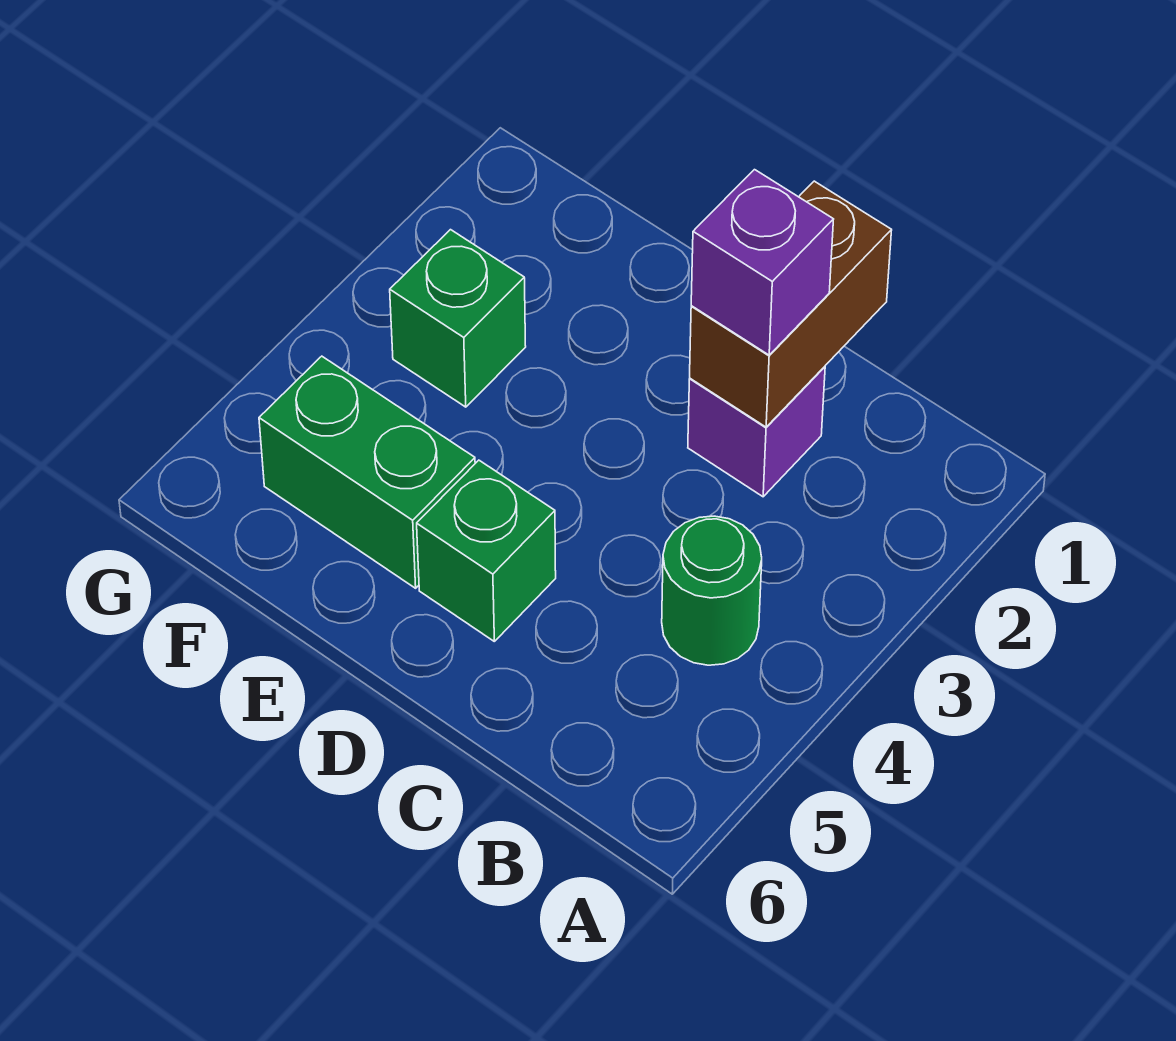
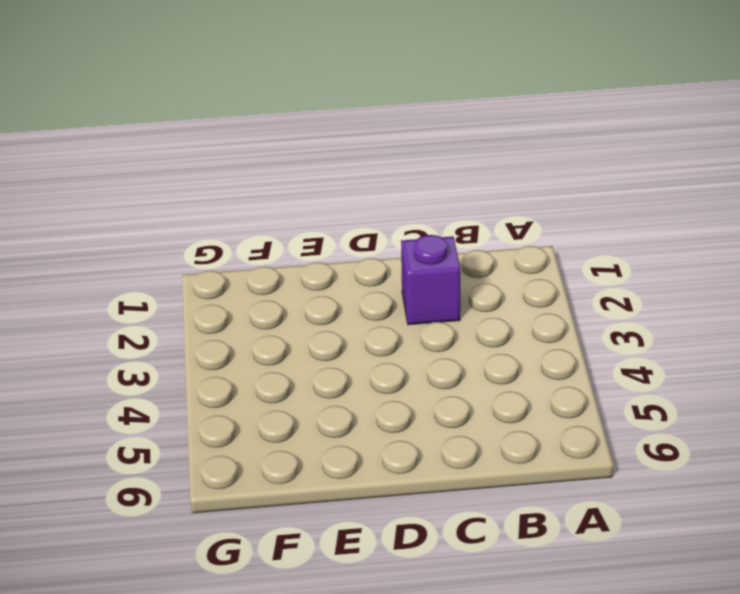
none -> green 1x1 round brick [662,516,762,665]
none -> green 1x1 brick [417,460,556,641]

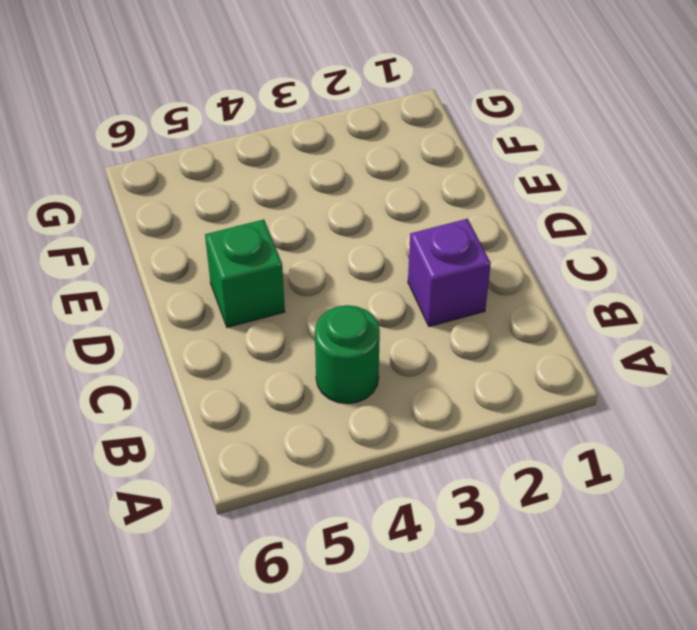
none -> green 1x2 brick [259,356,475,588]
none -> green 1x1 brick [390,230,526,407]

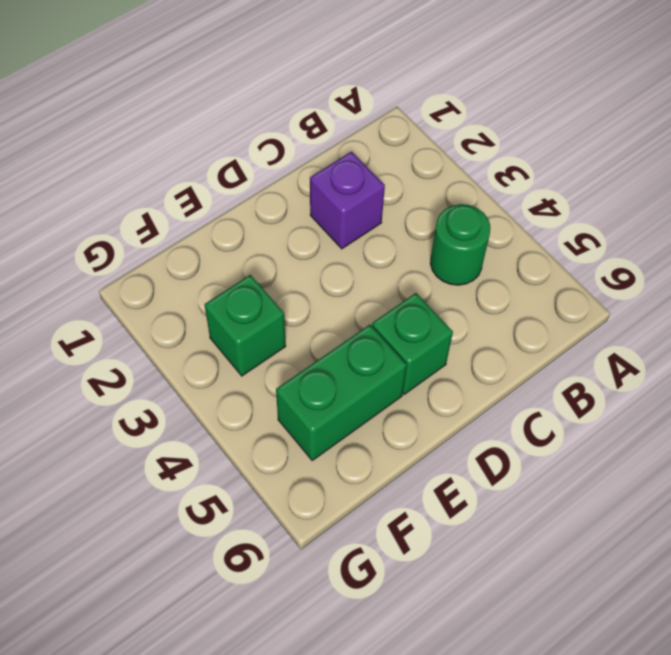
none -> brown 1x2 brick [690,181,892,427]
none -> purple 1x1 brick [691,170,834,355]

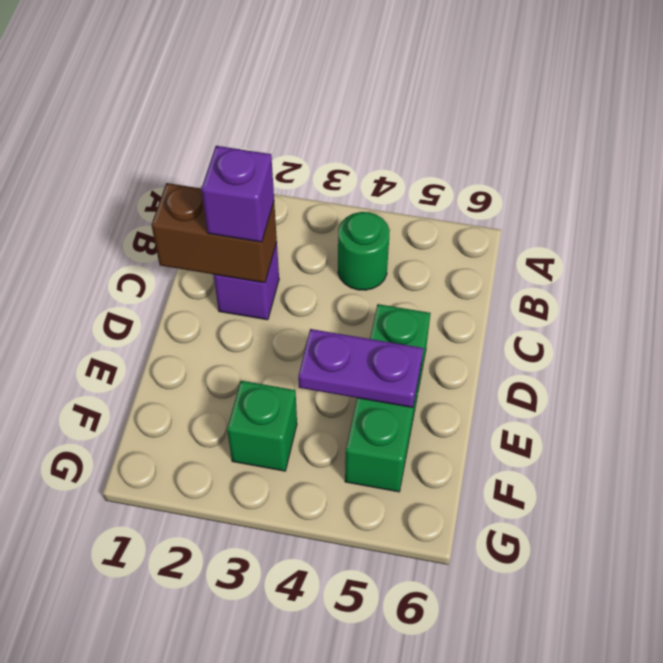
purple 1x2 plate [298,329,423,408] -> none

